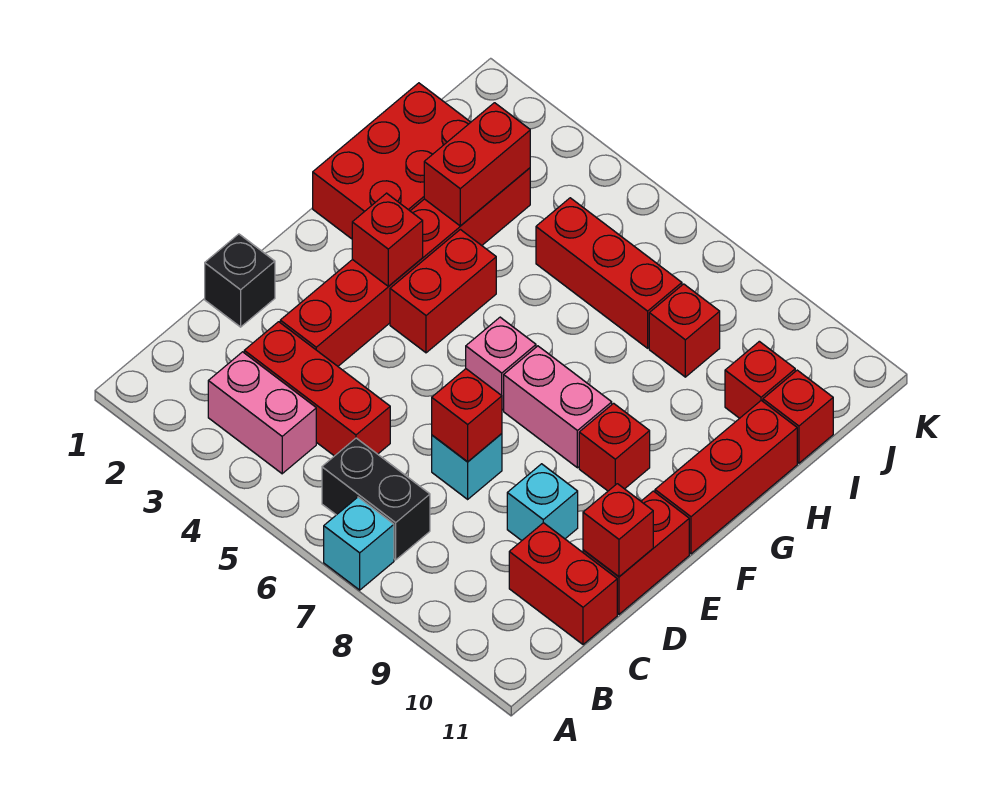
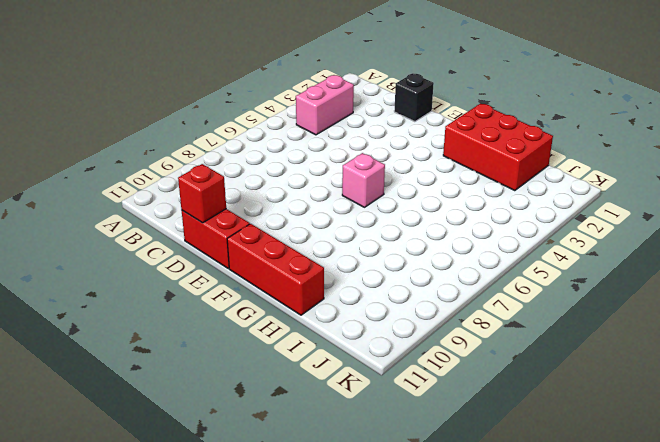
none -> cyan 1x1 brick [324,497,394,590]
none -> black 1x2 brick [322,438,430,560]
none -> red 1x3 brick [244,322,390,456]

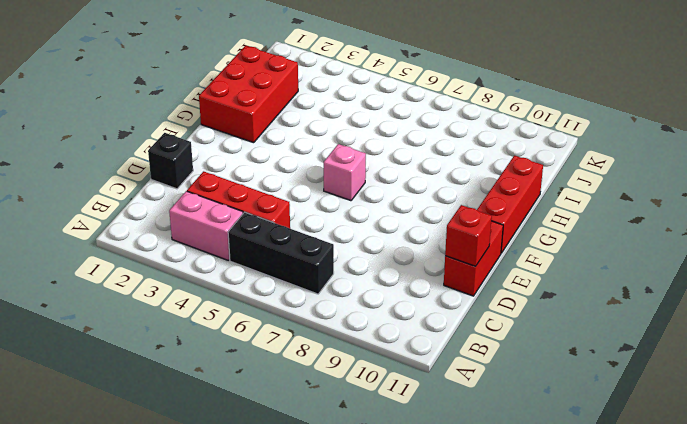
black 1x3 brick [228,212,334,294] -> black 1x2 brick [322,438,430,560]
none -> cyan 1x1 brick [324,497,394,590]
none -> red 1x2 brick [509,523,617,645]
none -> red 1x6 brick [280,168,530,366]

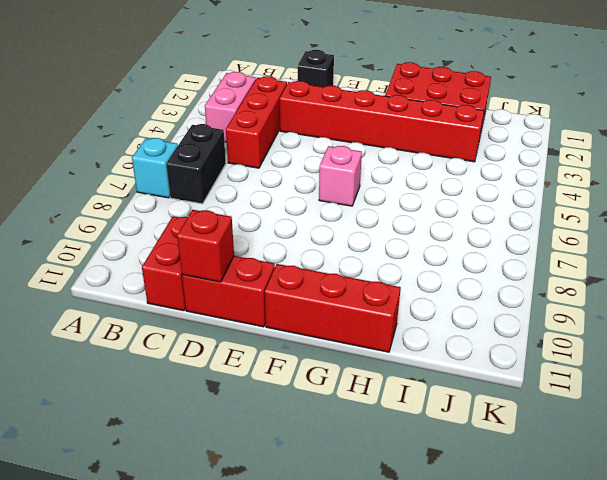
none -> cyan 1x1 brick [432,434,502,499]
none -> cyan 1x1 brick [507,464,578,541]
none -> red 1x2 brick [390,230,496,353]

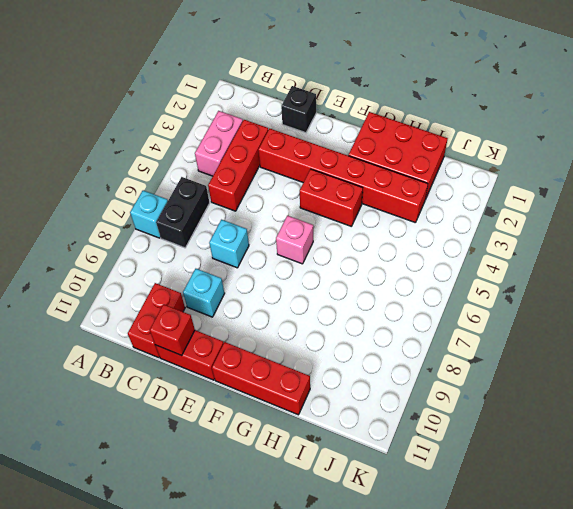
none -> pink 1x2 brick [504,346,612,468]
none -> red 1x1 brick [579,403,650,491]
none -> red 1x3 brick [536,198,682,348]

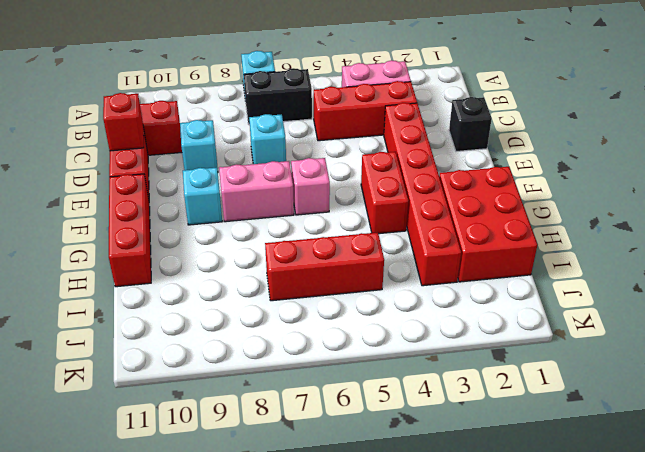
cyan 1x1 brick [183,167,222,225] -> red 1x1 brick [579,403,650,491]
none -> red 1x1 brick [649,284,720,377]
none -> red 1x1 brick [725,341,795,418]
none -> red 1x1 brick [763,370,833,463]

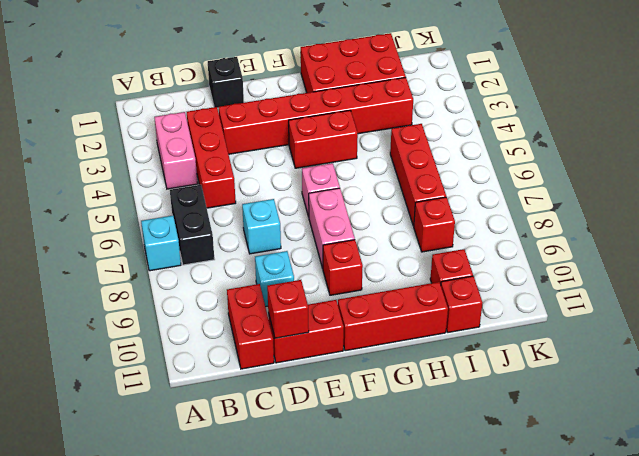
none -> red 1x1 brick [432,369,502,462]
none -> red 1x1 brick [352,193,423,286]
none -> red 1x2 brick [424,103,530,226]

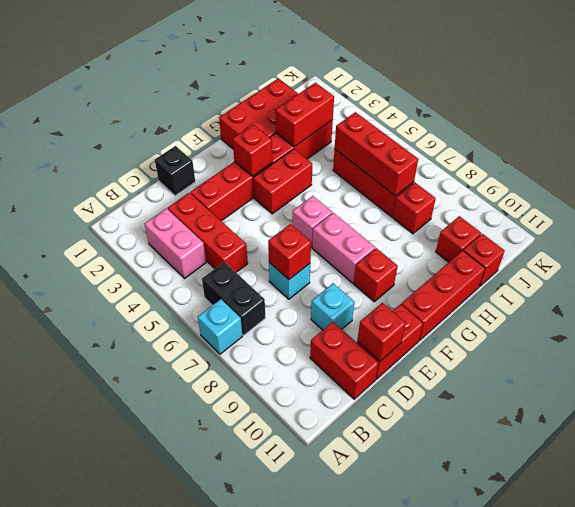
red 1x3 brick [335,112,418,196] -> none

